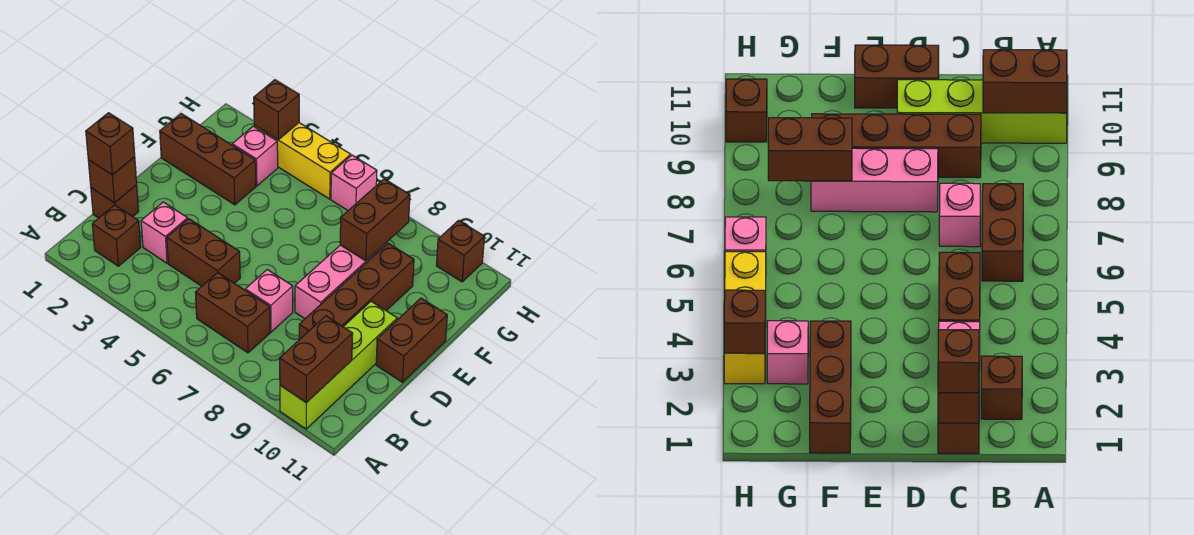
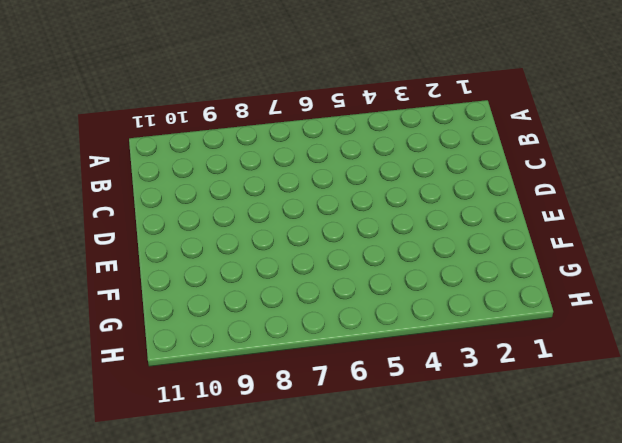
none -> lime 1x4 brick [280,301,397,429]
none -> brown 1x1 brick [92,205,141,266]
none -> brown 1x2 brick [195,273,270,353]

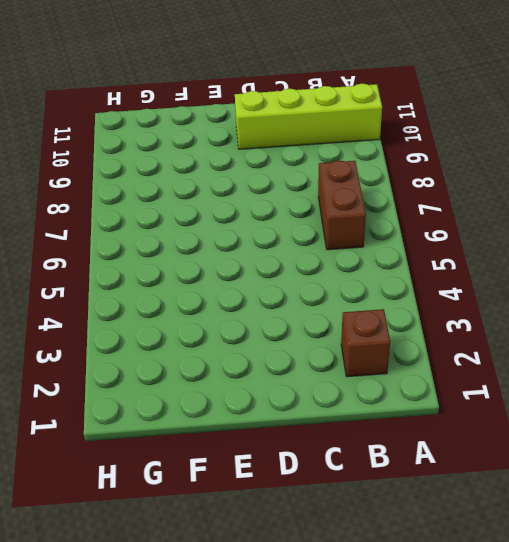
none -> brown 1x1 brick [91,185,139,218]
none -> pink 1x1 brick [141,202,188,263]
none -> brown 1x2 brick [167,219,240,286]

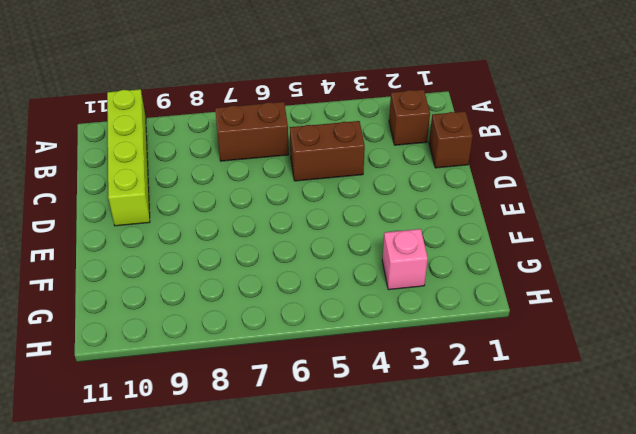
none -> pink 1x1 brick [141,202,188,263]
none -> pink 1x1 brick [245,270,293,332]
none -> brown 1x4 brick [299,243,414,340]

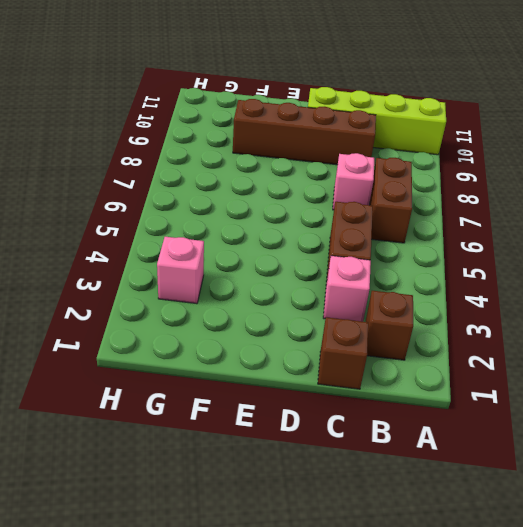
none -> pink 1x3 brick [295,243,387,319]
none -> brown 1x2 brick [376,298,447,382]
none -> brown 1x3 brick [160,114,256,205]

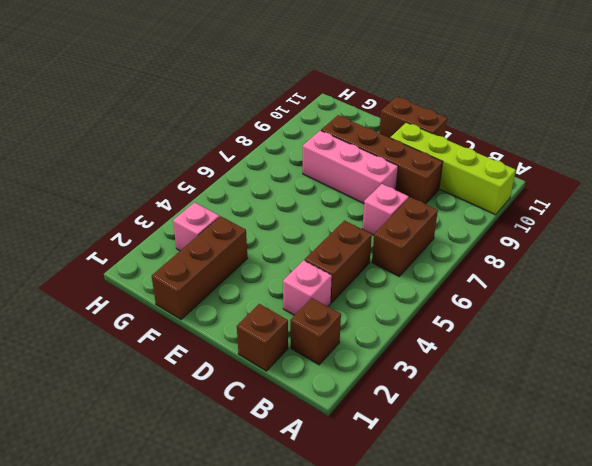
none -> yellow 1x3 brick [254,123,351,199]
none -> pink 1x1 brick [331,155,377,210]
none -> brown 1x1 brick [436,220,484,282]

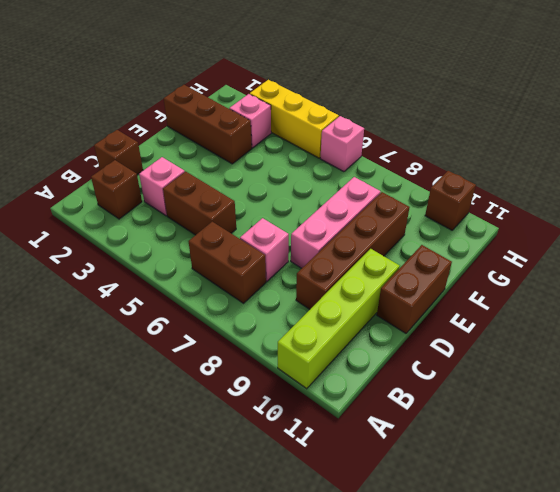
none -> brown 1x2 brick [280,316,353,403]
none -> brown 1x1 brick [88,157,137,203]
none -> brown 1x2 brick [340,179,410,261]

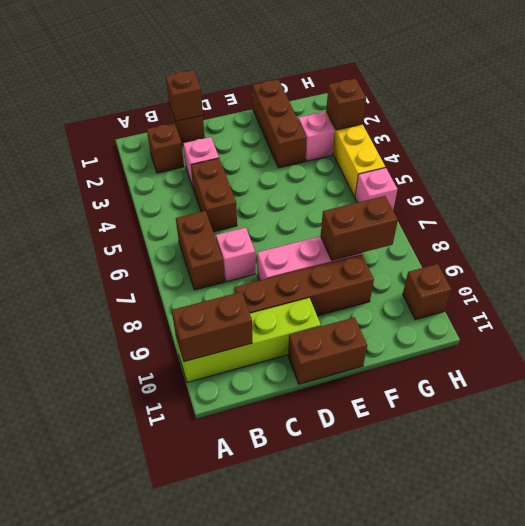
none -> brown 1x1 brick [86,113,135,175]

